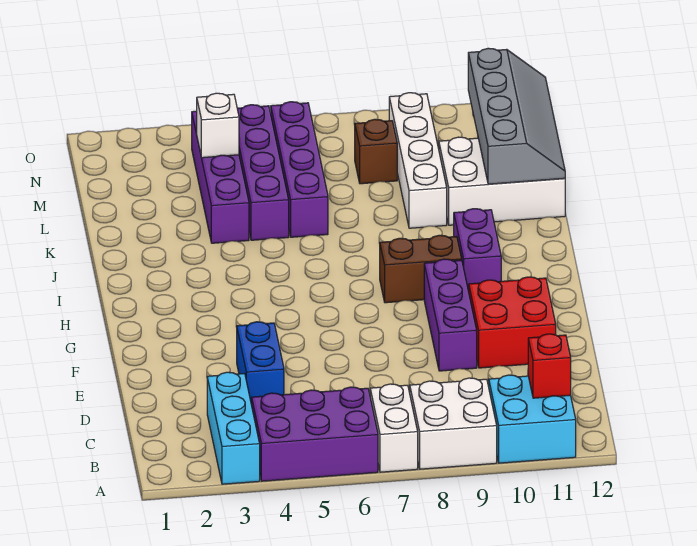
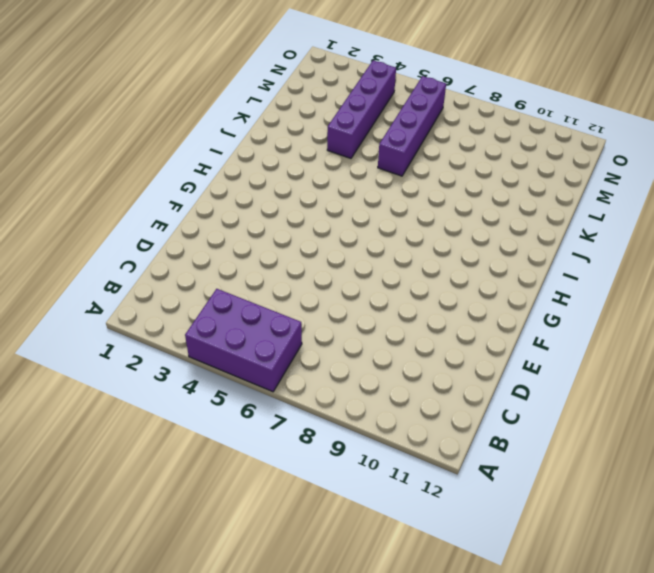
none -> cyan 1x3 brick [207,372,260,484]
none -> white 1x2 brick [370,384,418,472]
none -> white 2x2 brick [410,378,497,469]

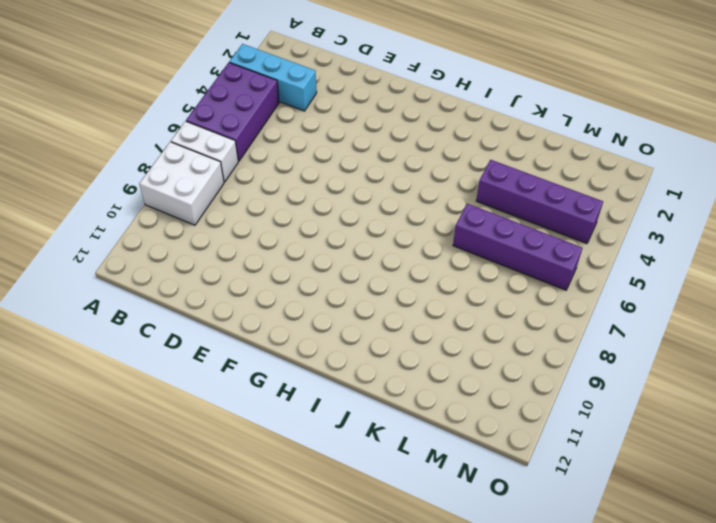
none -> cyan 2x2 brick [489,375,576,463]
none -> blue 1x2 brick [237,322,284,405]
none -> purple 1x3 brick [424,259,477,371]

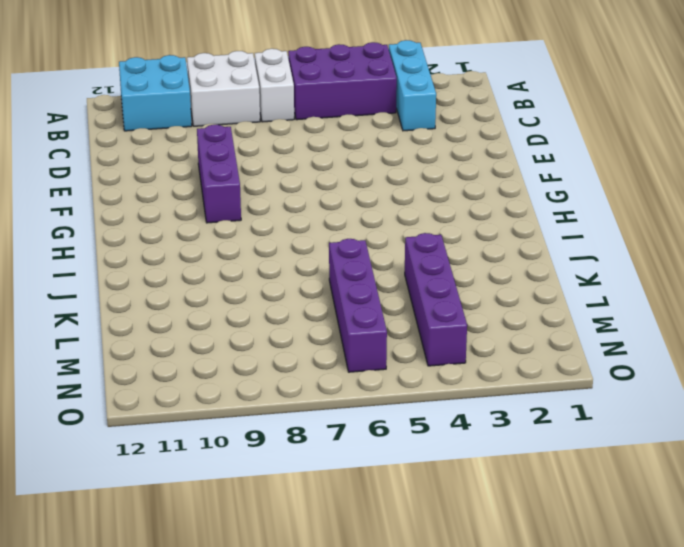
none -> blue 1x2 brick [237,322,284,405]
none -> red 2x2 brick [469,277,556,368]
none -> brown 1x2 brick [380,235,462,303]

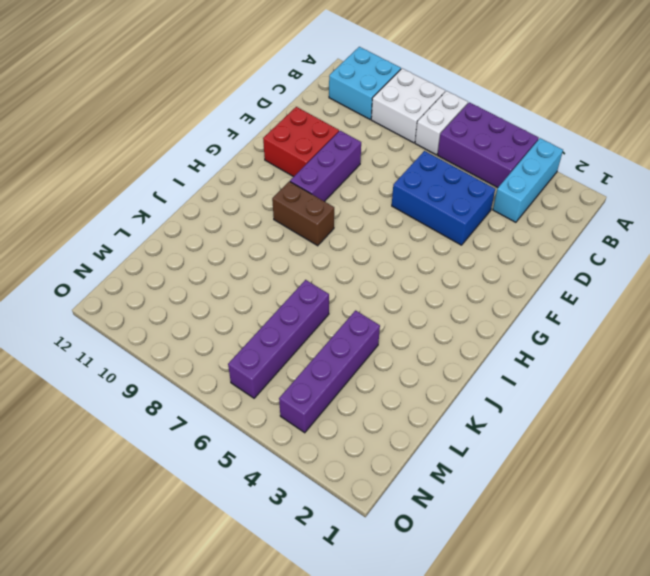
blue 2x3 brick [392,151,495,245] -> blue 1x2 brick [237,322,284,405]
none -> purple 1x2 brick [454,209,501,291]
none -> purple 1x4 brick [237,105,289,240]
none -> white 1x4 brick [389,93,447,228]

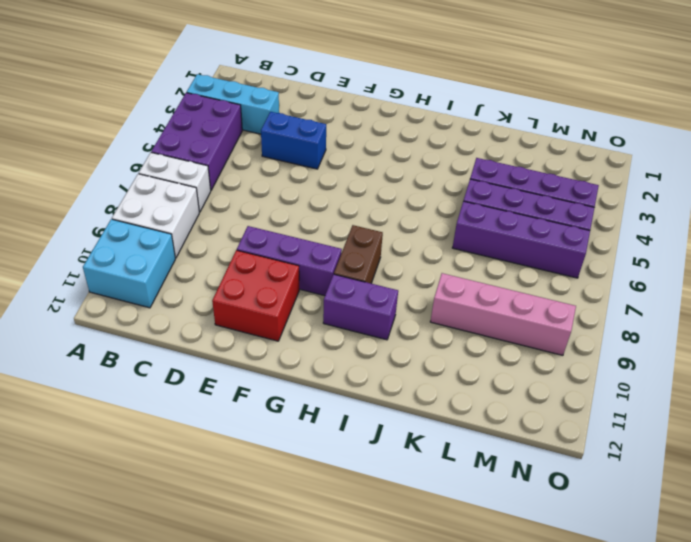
pink 1x4 brick [430,273,576,355] -> white 1x4 brick [389,93,447,228]
none -> white 2x3 brick [439,137,565,225]
none -> brown 1x1 brick [355,119,397,184]
none -> red 1x1 brick [528,334,571,398]

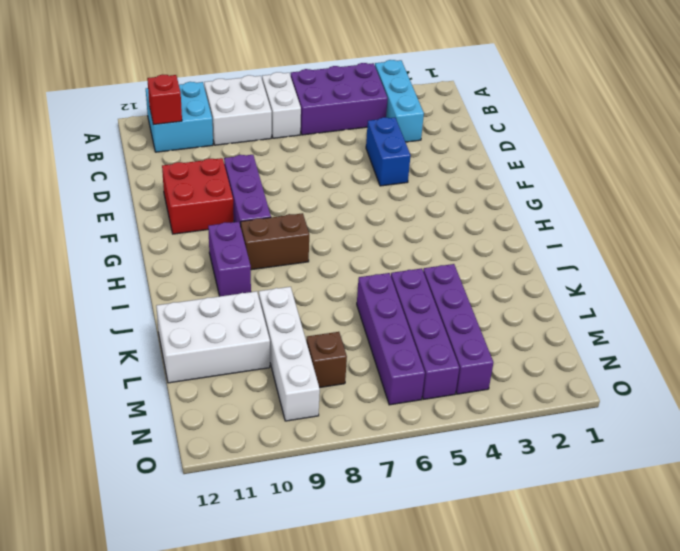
none -> grey 2x4 slope [468,48,565,184]
none -> white 1x1 brick [197,93,239,158]

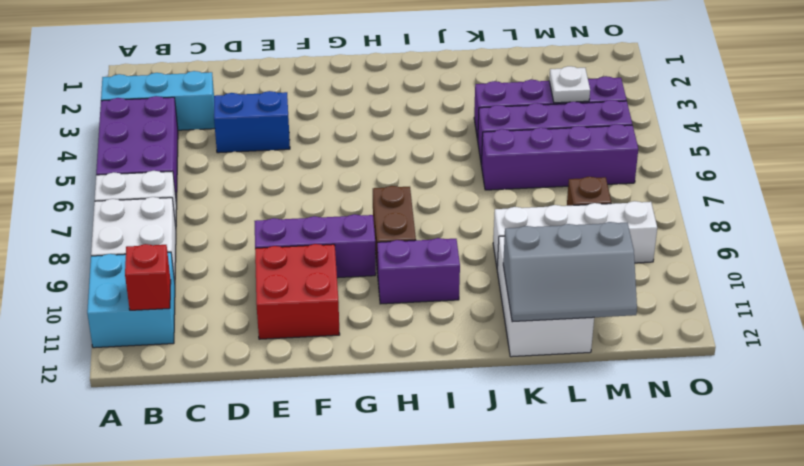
grey 2x3 slope [503,222,637,322] -> grey 2x4 slope [468,48,565,184]
white 1x1 plate [549,66,590,103] -> white 1x1 brick [197,93,239,158]

